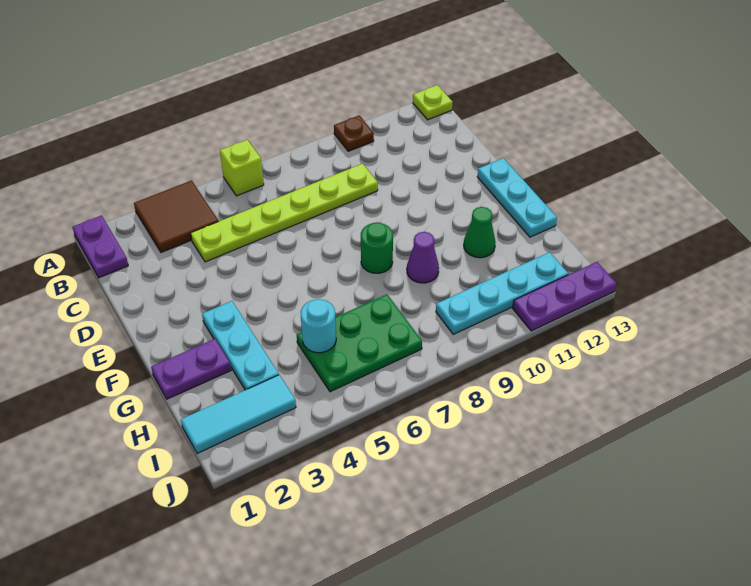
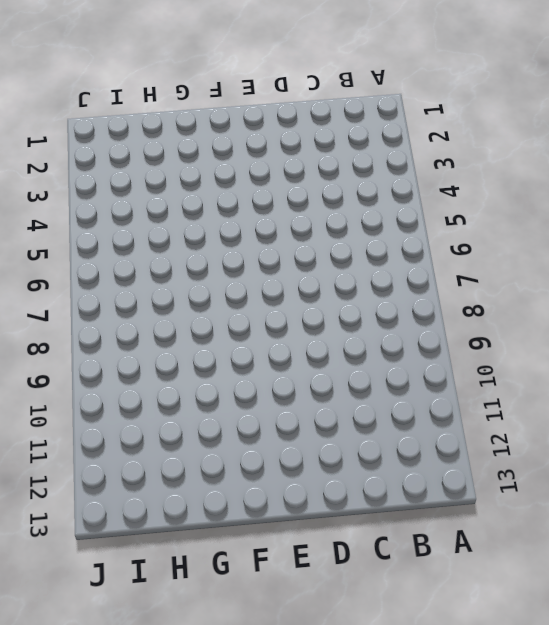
none -> purple 1x2 plate [73,215,128,278]
none -> brown 2x2 tile [134,180,219,252]
none -> lime 1x1 brick [220,140,264,196]

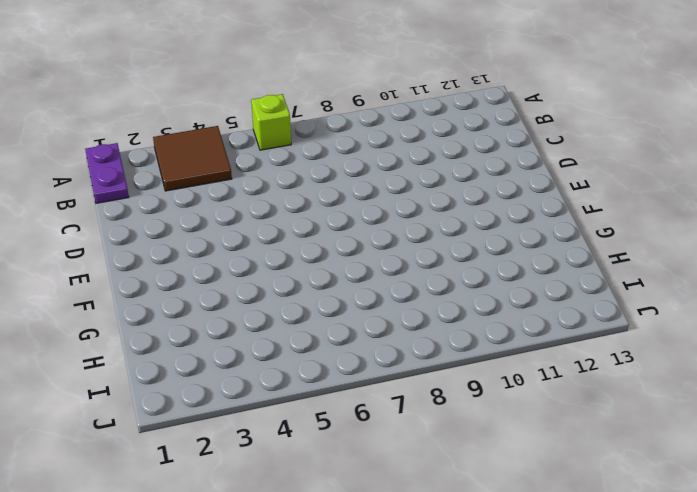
none -> brown 1x1 plate [334,115,374,151]
none -> lime 1x1 plate [413,85,452,120]
none -> lime 1x6 plate [191,164,378,262]

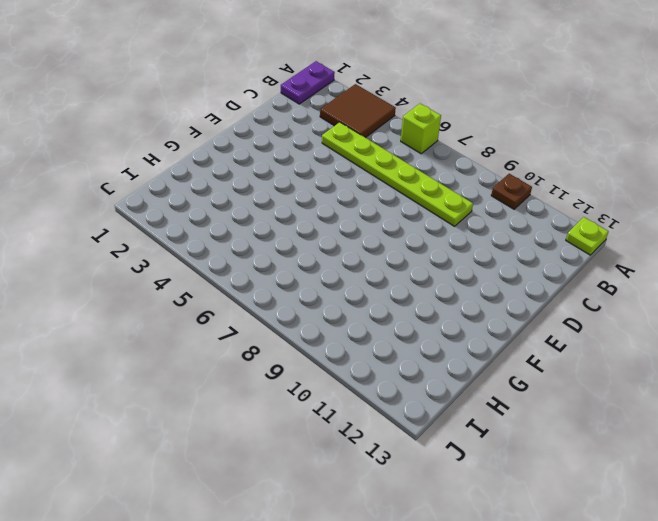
none -> cyan 1x3 plate [477,158,557,237]
none -> cyan 1x3 plate [202,301,279,390]
none -> green 1x1 round brick [361,222,393,273]

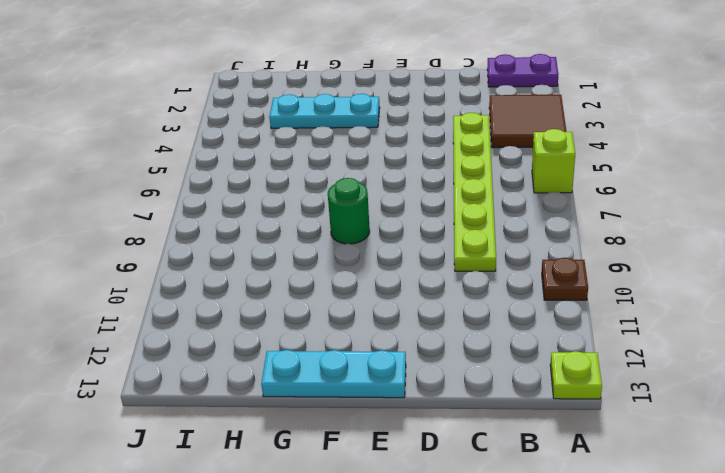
none -> purple 1x2 plate [151,339,231,399]
none -> purple 1x1 cone [407,232,439,283]
none -> green 1x1 cone [464,207,495,258]

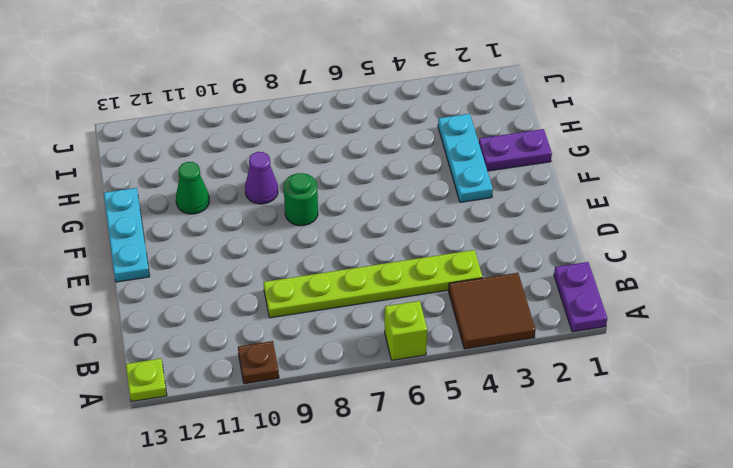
none -> green 2x3 plate [297,294,422,392]
none -> cyan 1x3 tile [181,375,296,454]
none -> cyan 1x4 plate [436,252,568,334]

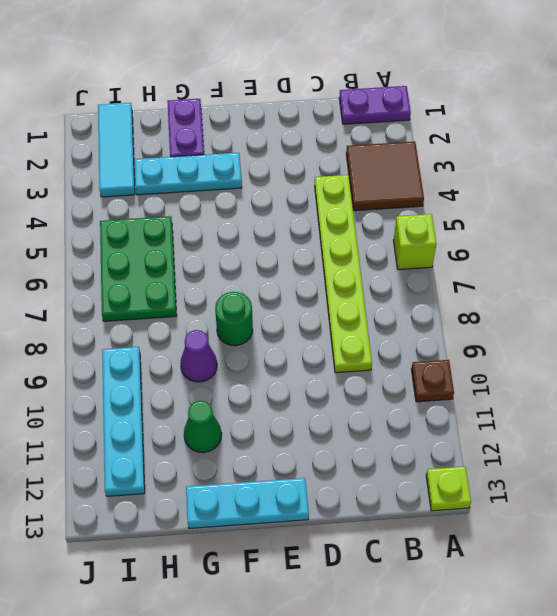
none -> purple 1x3 plate [513,262,616,331]
none -> cyan 1x1 round brick [301,299,336,353]

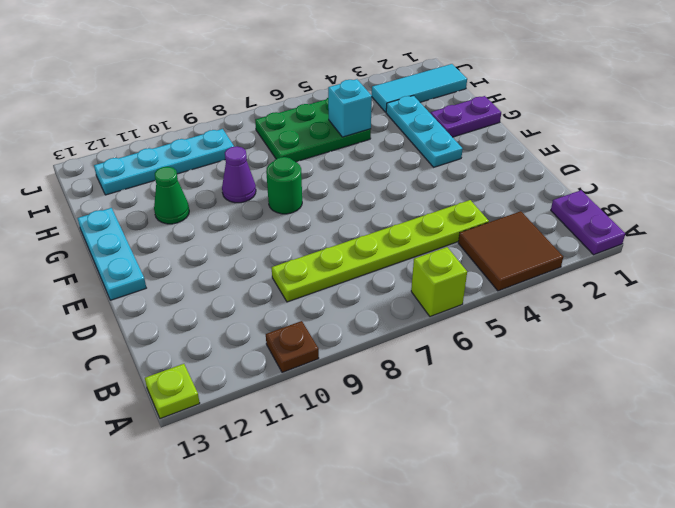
cyan 1x1 brick [328,79,372,137] -> cyan 1x1 round brick [301,299,336,353]
none -> purple 1x3 plate [513,262,616,331]

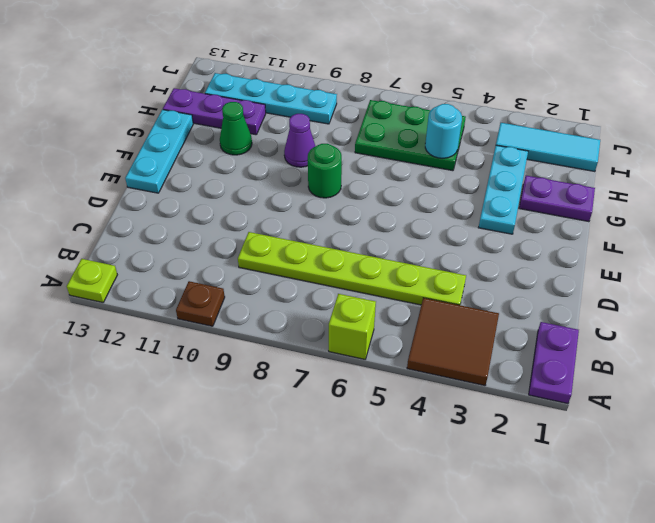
purple 1x3 plate [163,88,266,135] -> purple 1x3 plate moved to [513,262,616,331]

